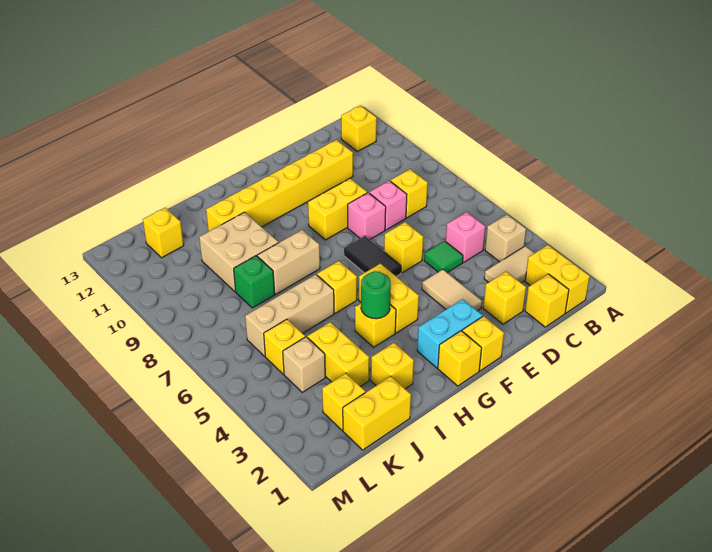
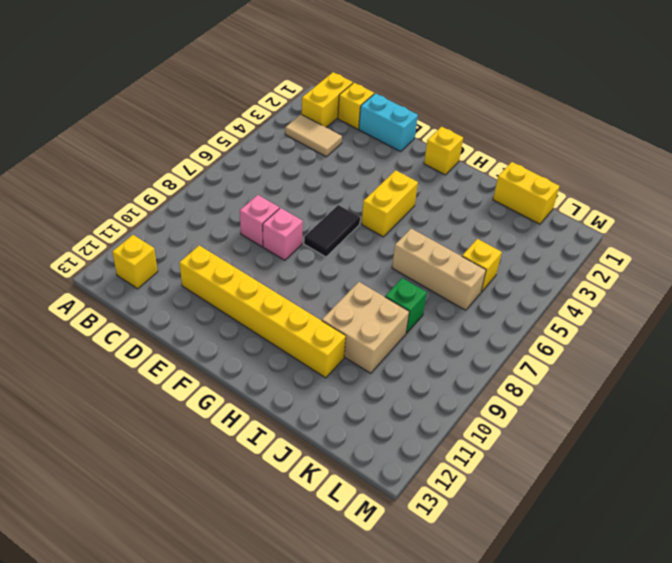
cyan 1x2 brick [359,93,418,151] -> cyan 1x2 brick moved to [417,299,483,368]
none -> tan 1x1 brick [485,215,526,262]
none -> pink 1x1 brick [446,212,485,262]
none -> yellow 1x1 brick [390,169,428,218]
none -> yellow 1x1 brick [483,272,526,324]

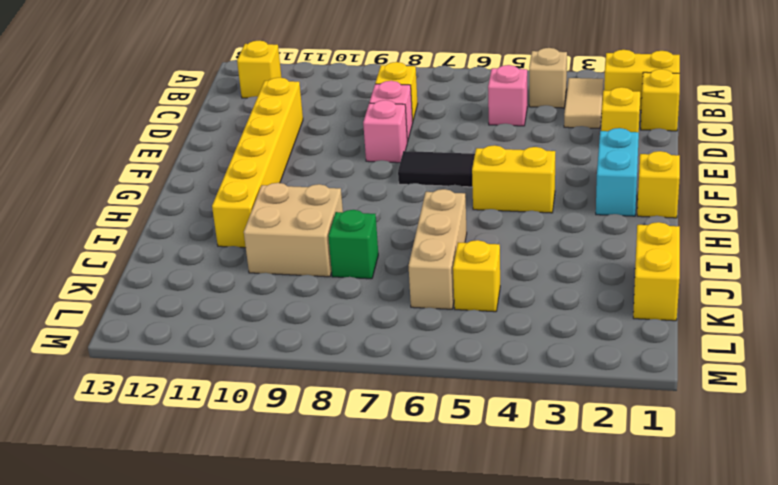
none -> green 1x1 tile [424,241,463,273]
none -> tan 1x2 tile [422,270,482,311]
none -> yellow 1x1 brick [384,222,423,273]
none -> yellow 1x2 brick [308,178,367,240]

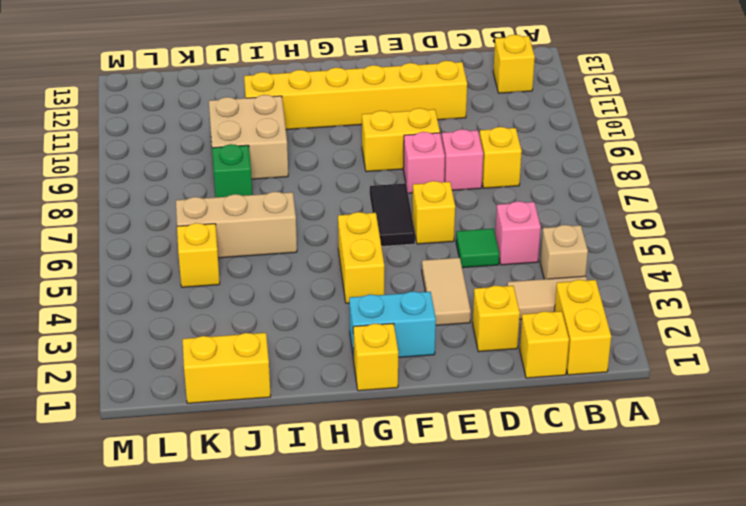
none -> yellow 1x1 brick [462,316,504,371]
none -> yellow 1x1 brick [355,304,396,347]
none -> yellow 1x1 brick [317,261,357,313]
none -> tan 1x2 brick [257,230,320,294]

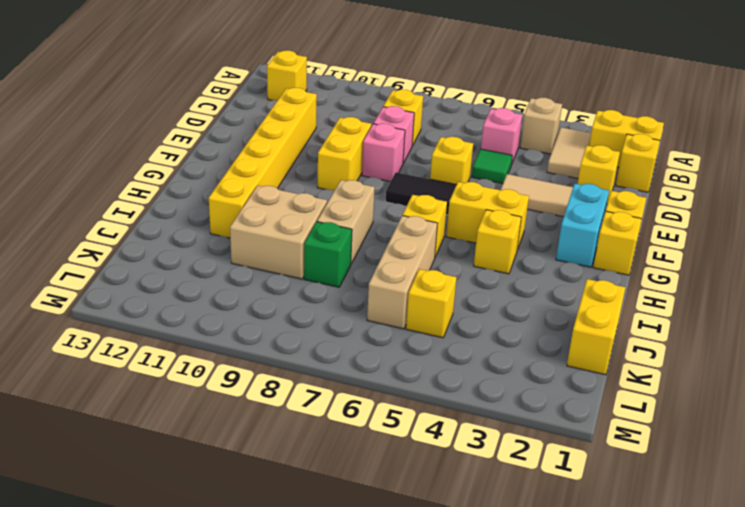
none -> yellow 1x1 brick [371,343,414,389]
none -> yellow 1x2 brick [307,322,369,386]
none -> yellow 1x1 brick [322,373,365,430]
none -> tan 1x1 brick [283,337,325,392]

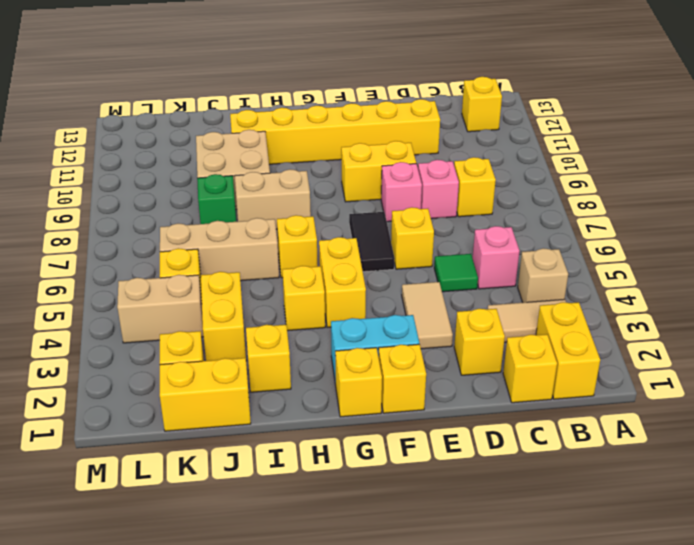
tan 1x2 brick [117,275,203,343] -> tan 1x1 brick [283,337,325,392]
none -> yellow 1x1 brick [143,208,184,258]
none -> green 1x1 round brick [361,271,391,319]

